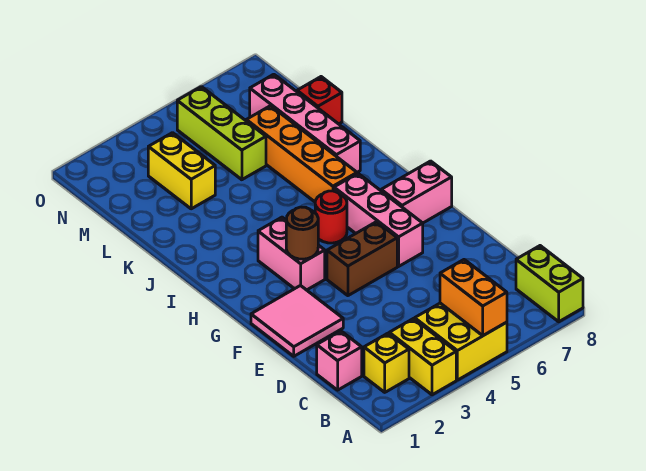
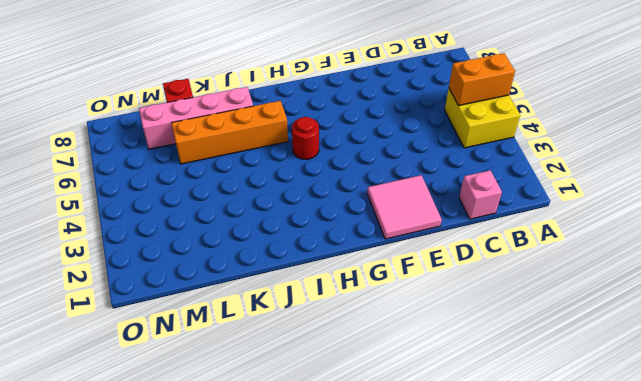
none -> yellow 1x2 brick [389,319,456,395]
none -> lime 1x2 brick [516,246,583,322]
none -> yellow 1x1 brick [364,333,409,392]

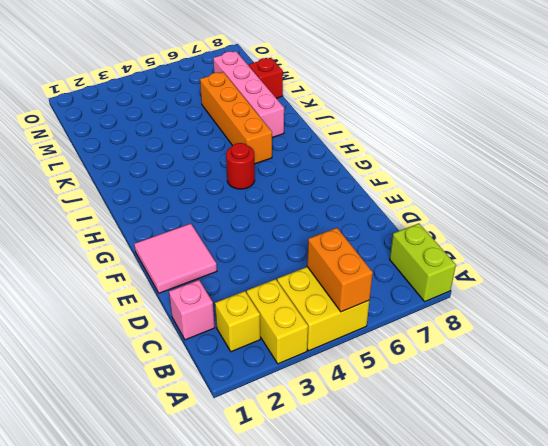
none -> brown 1x2 brick [327,222,397,296]
none -> pink 1x3 brick [334,174,423,266]
none -> pink 1x2 brick [258,217,325,290]

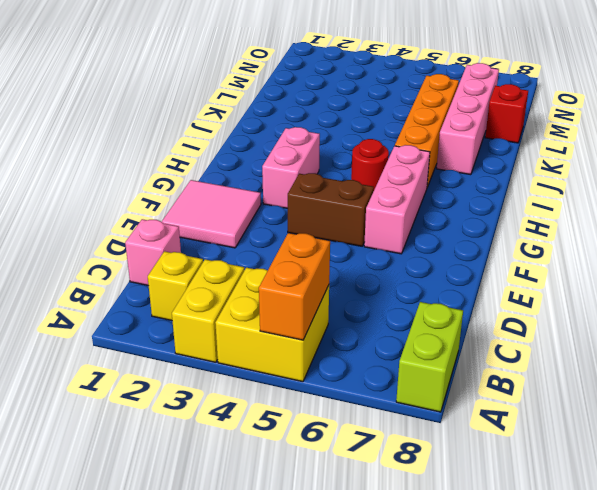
none -> pink 1x2 brick [381,161,452,223]
none -> yellow 1x2 brick [148,133,215,209]
none -> lime 1x3 brick [177,87,266,180]

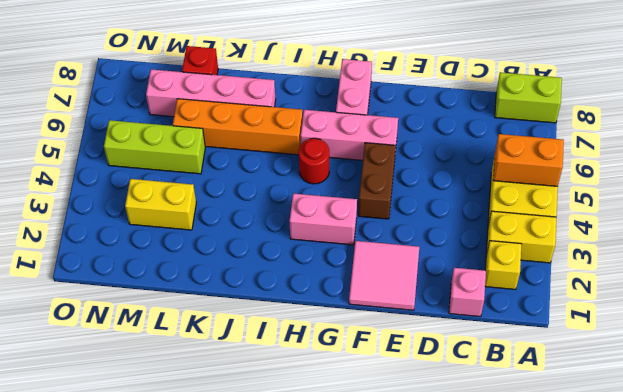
none -> brown 1x1 round brick [286,207,318,259]

